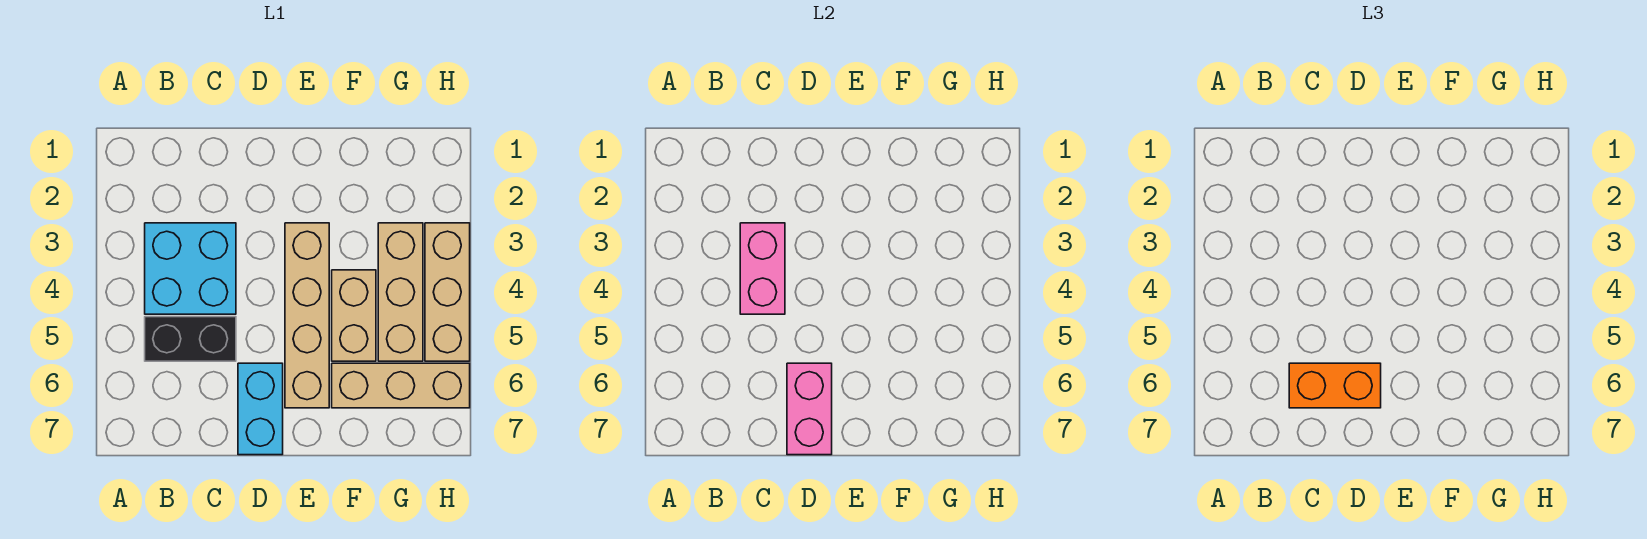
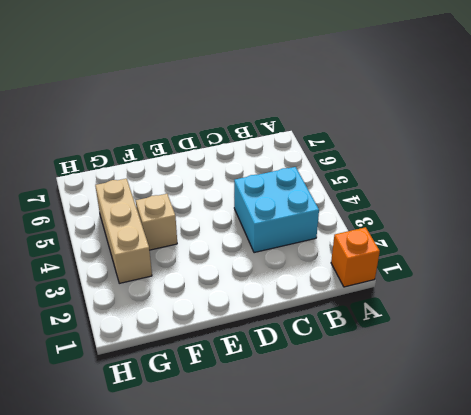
orange 1x1 brick [331,227,380,287] -> none
tan 1x1 brick [136,194,177,250] -> tan 1x2 brick [332,270,376,361]
none -> black 1x2 brick [145,317,236,361]
none -> cyan 1x2 brick [238,363,283,455]

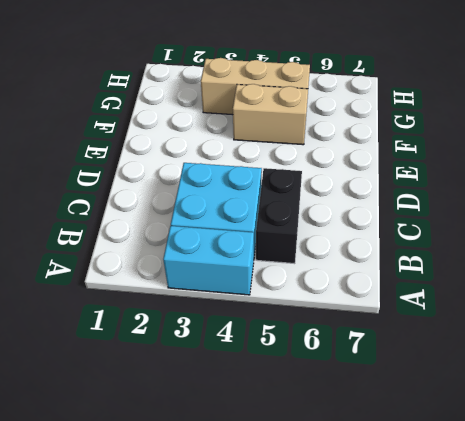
cyan 1x2 brick [163,226,254,295] -> cyan 1x2 brick moved to [238,363,283,455]
none -> tan 1x4 brick [285,223,329,408]
none -> tan 1x3 brick [332,363,470,408]

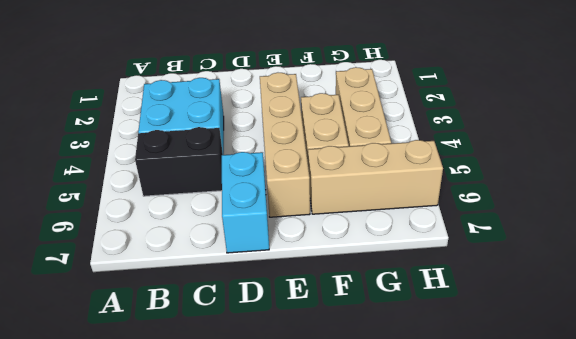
none -> tan 1x3 brick [425,223,470,361]
none -> pink 1x2 brick [740,223,785,314]

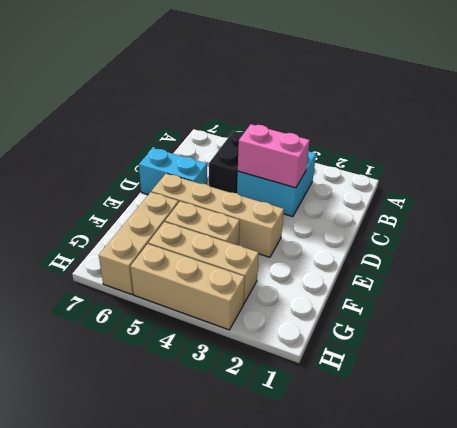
none -> pink 1x2 brick [787,363,832,455]
none -> orange 1x2 brick [1289,363,1381,408]

